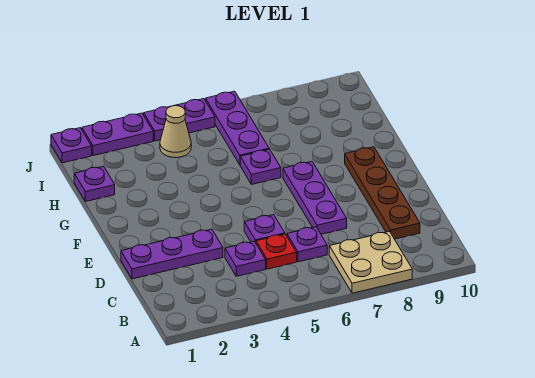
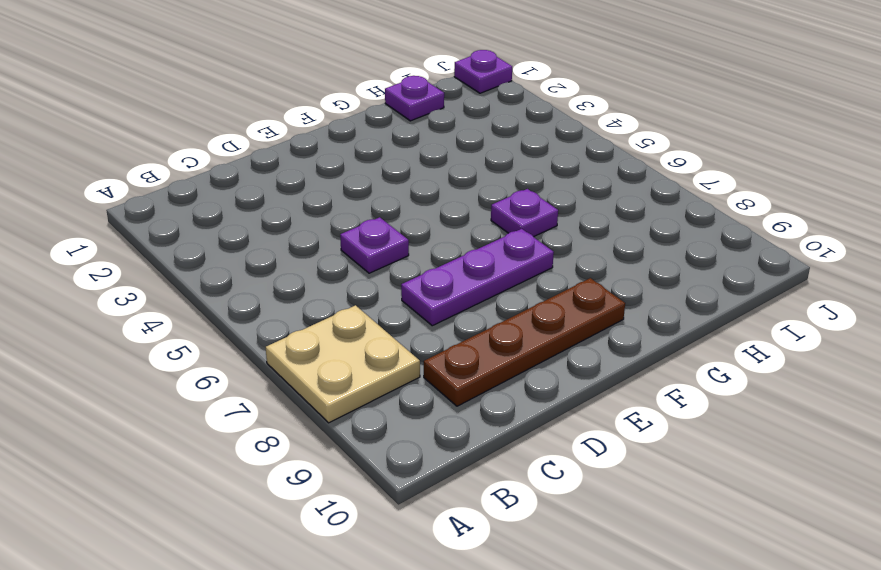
none -> purple 1x1 plate [225,241,266,276]
none -> red 1x1 plate [256,234,297,269]
none -> purple 1x1 plate [287,227,327,262]

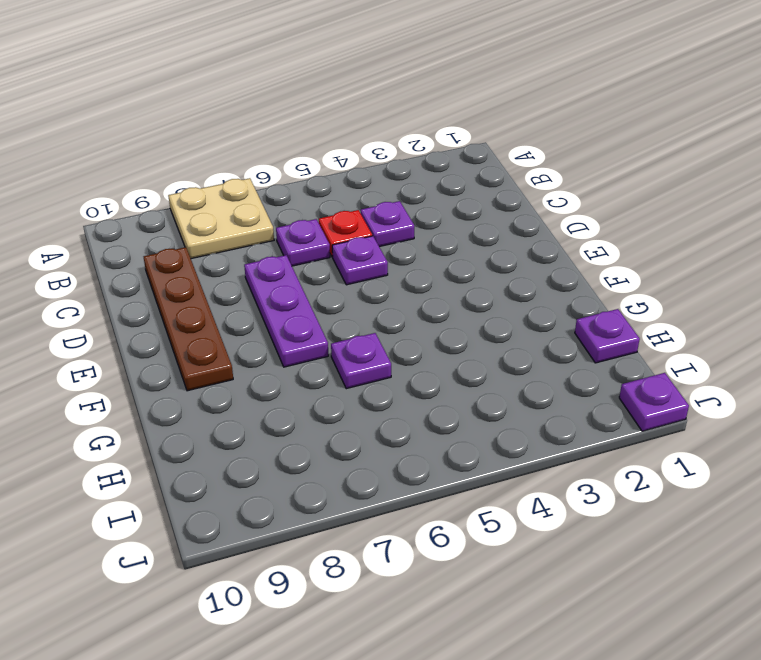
none -> purple 1x3 plate [121,229,223,279]
none -> purple 1x3 plate [206,91,269,165]
none -> tan 1x1 cone [160,106,191,158]

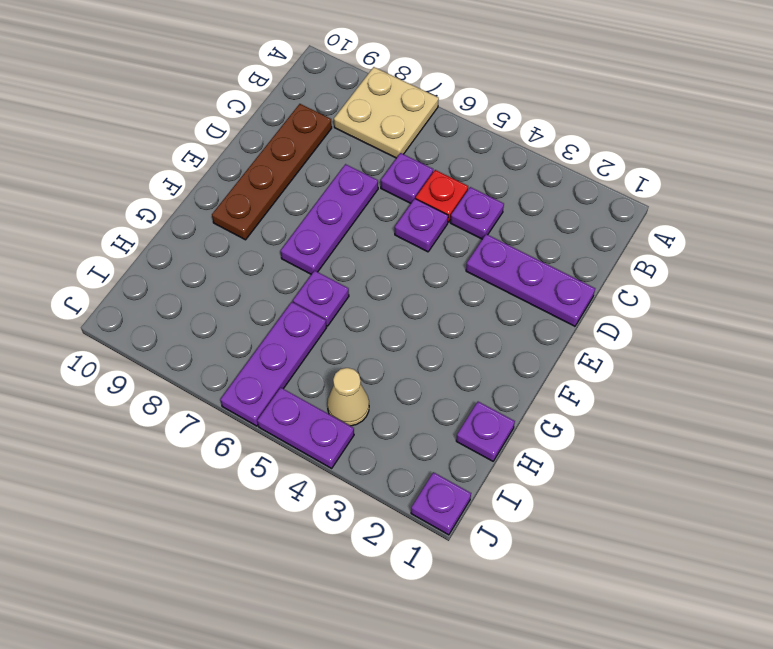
none -> purple 1x2 plate [82,113,153,156]

